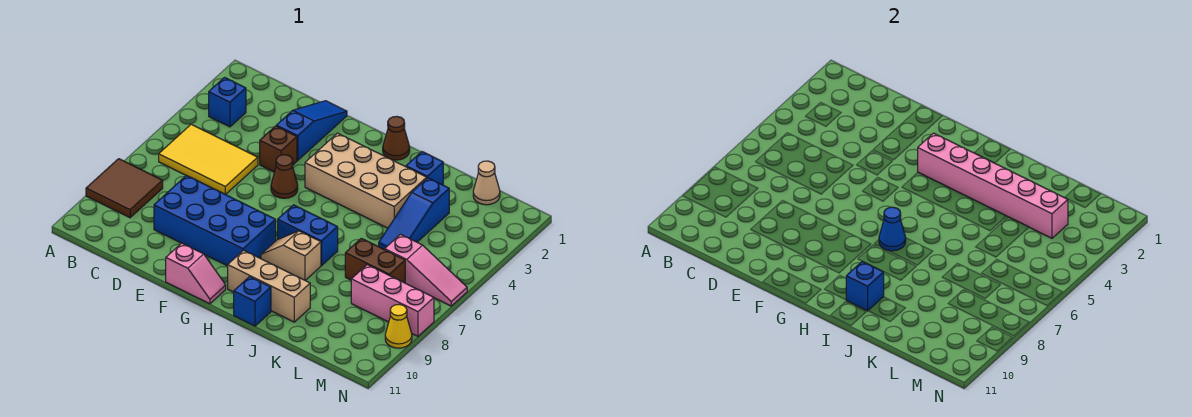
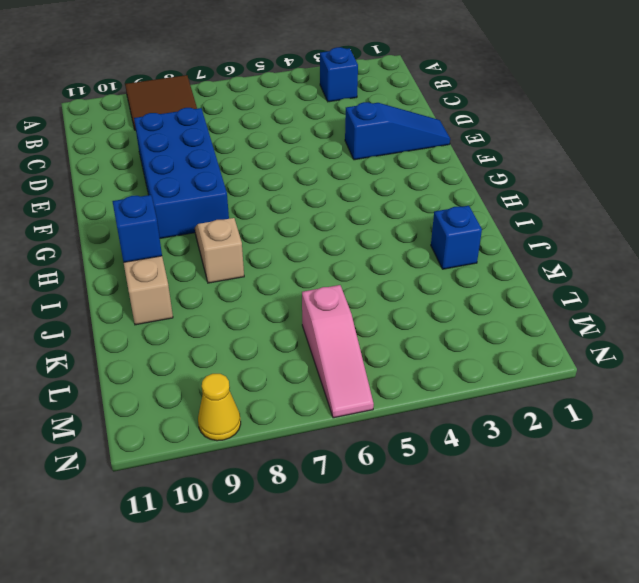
none -> yellow 2x3 tile [159,124,258,194]
none -> brown 1x1 brick [260,126,297,172]
none -> brown 1x1 cone [271,155,298,198]

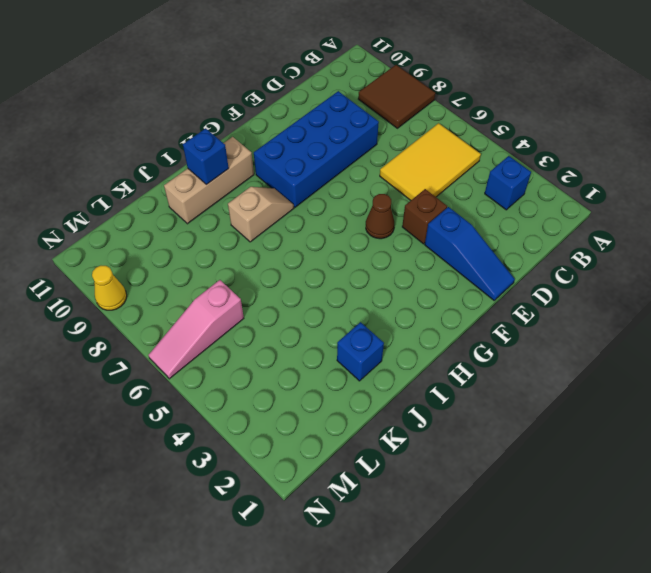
none -> pink 1x2 slope [166,243,226,304]
none -> tan 2x4 brick [305,133,427,228]
none -> brown 1x1 cone [383,116,410,160]

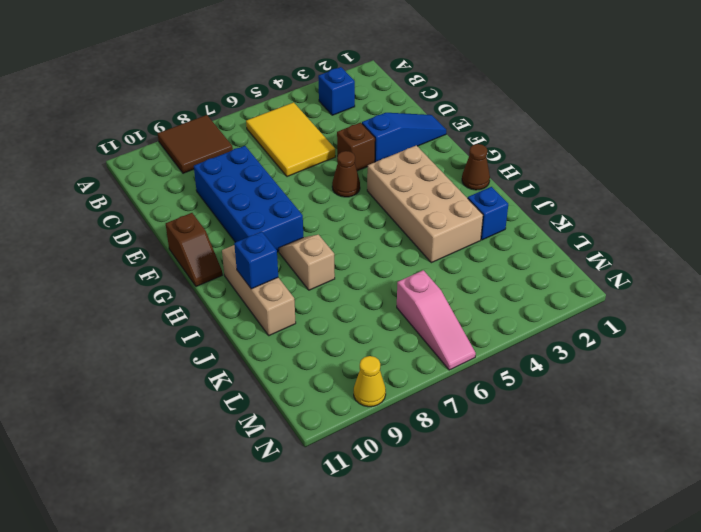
brown 1x2 slope [166,213,222,287] -> pink 1x2 slope [166,243,226,304]
none -> blue 1x2 brick [278,205,338,265]
none -> blue 1x1 brick [234,277,271,326]
none -> blue 1x3 slope [379,178,449,250]

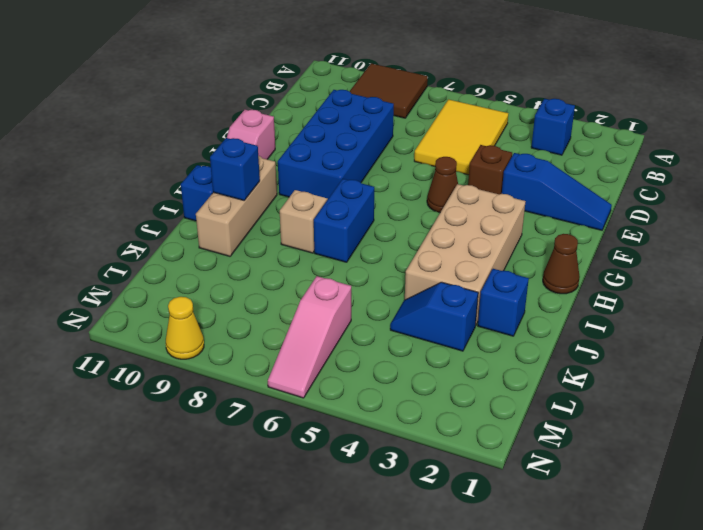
blue 1x2 slope [390,282,478,351] -> blue 1x3 slope [379,178,449,250]
none -> brown 1x2 brick [345,238,405,283]
none -> tan 1x1 cone [473,161,500,205]
none -> pink 1x3 brick [351,265,434,336]

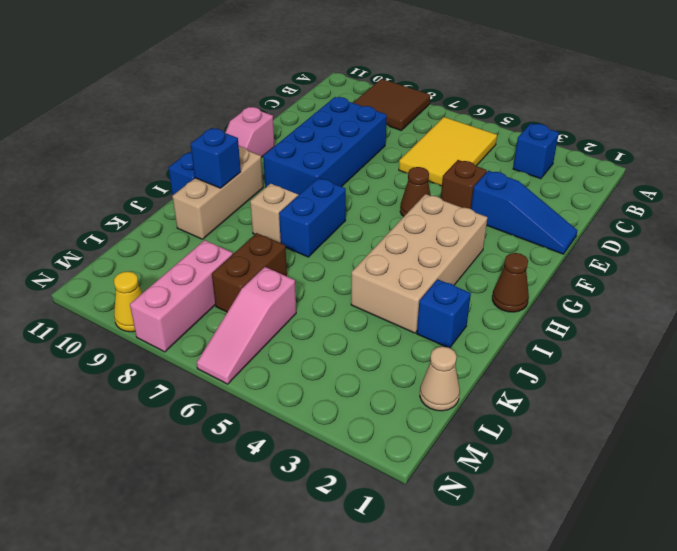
none -> blue 1x3 slope [379,178,449,250]
none -> pink 1x6 brick [918,133,1068,238]
none -> blue 1x1 cone [879,207,906,251]

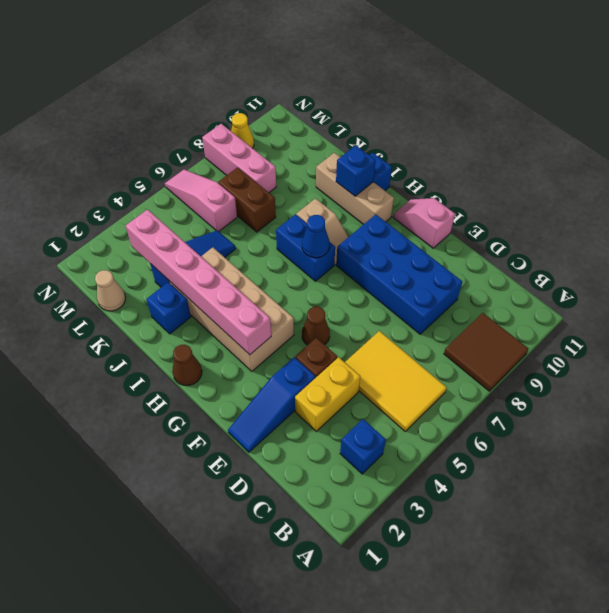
yellow 1x2 brick [295,357,360,431] -> none

